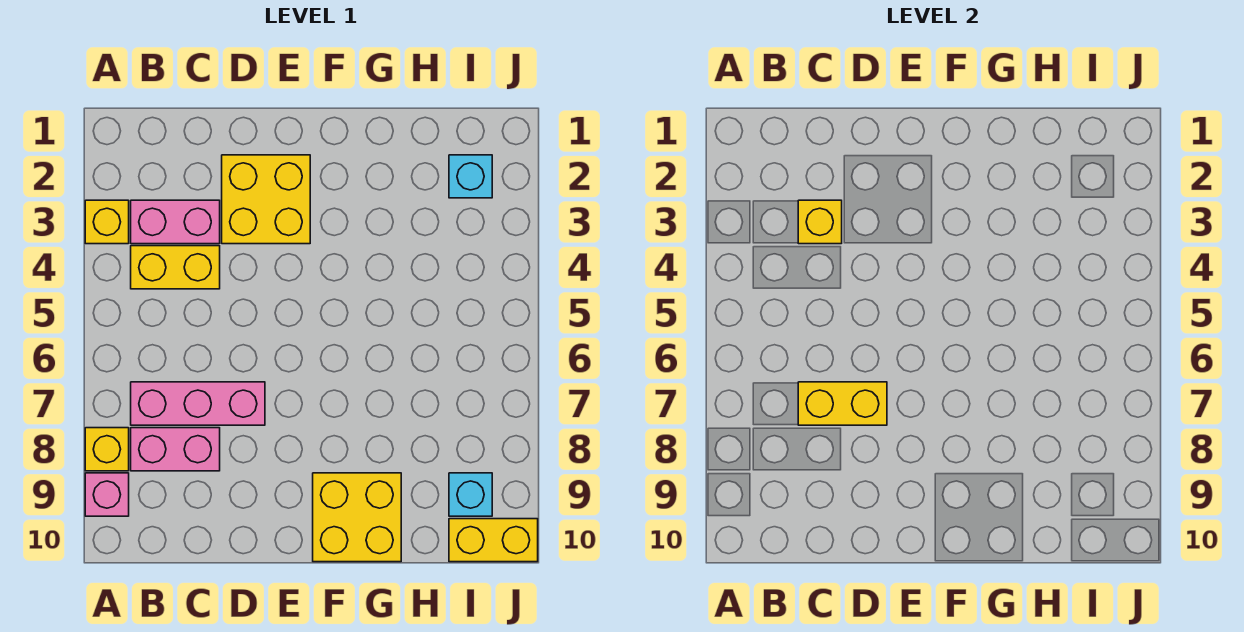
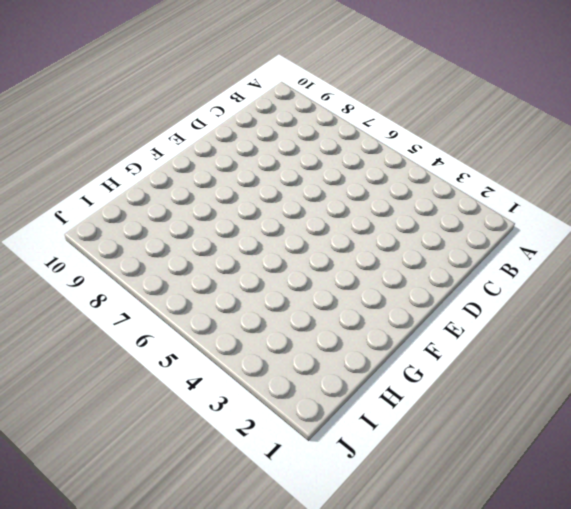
none -> yellow 1x1 brick [85,200,129,244]
none -> yellow 1x1 brick [85,428,129,471]
none -> pink 1x1 brick [85,473,129,516]

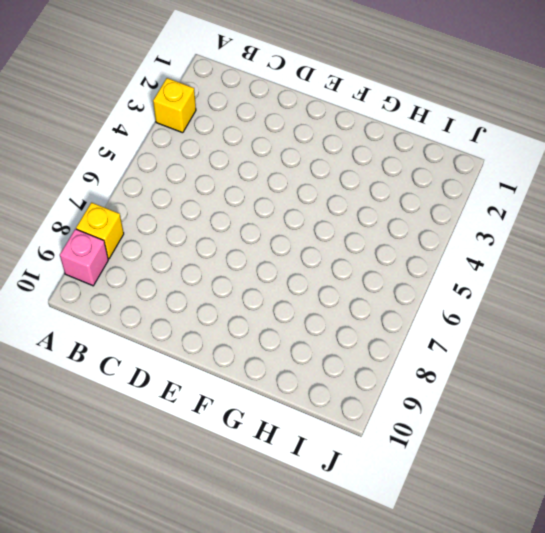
none -> pink 1x2 brick [131,200,220,244]
none -> yellow 1x2 brick [131,246,220,289]
none -> pink 1x3 brick [131,382,265,425]

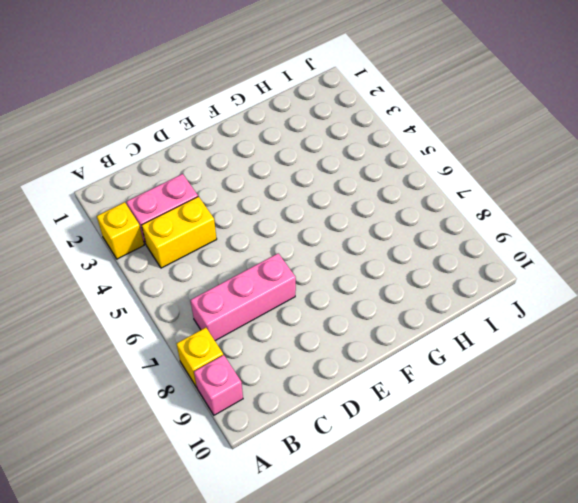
none -> pink 1x2 brick [131,428,220,471]
none -> yellow 2x2 brick [222,155,310,244]
none -> yellow 2x2 brick [313,473,401,562]

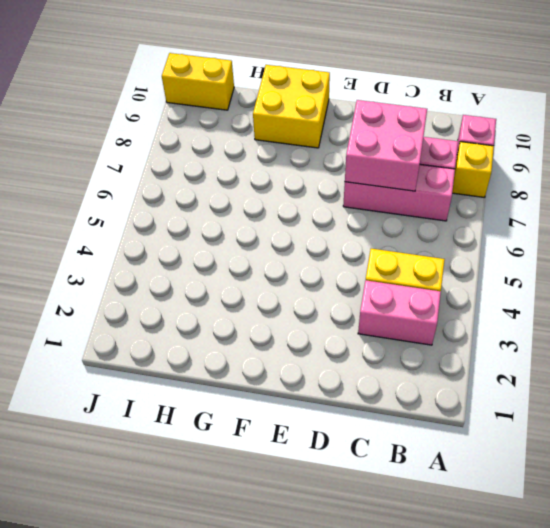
pink 2x2 brick [345,100,427,191] -> yellow 1x2 brick [798,382,887,425]
none -> yellow 1x1 brick [85,200,129,244]
none -> yellow 2x2 brick [222,155,310,244]
none -> cyan 1x1 brick [449,155,492,198]

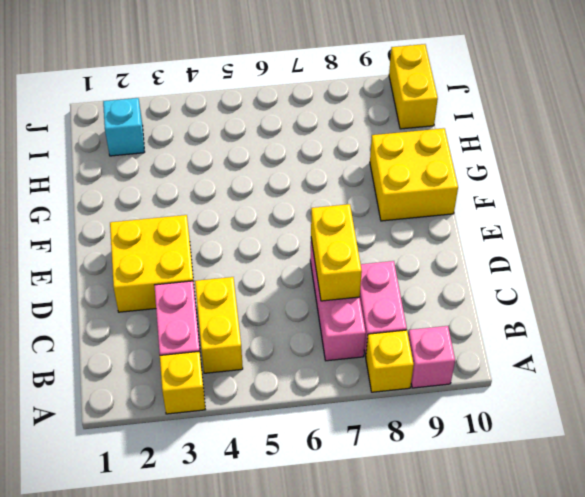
none -> cyan 1x1 brick [449,473,492,516]
none -> yellow 1x1 brick [798,200,842,244]

